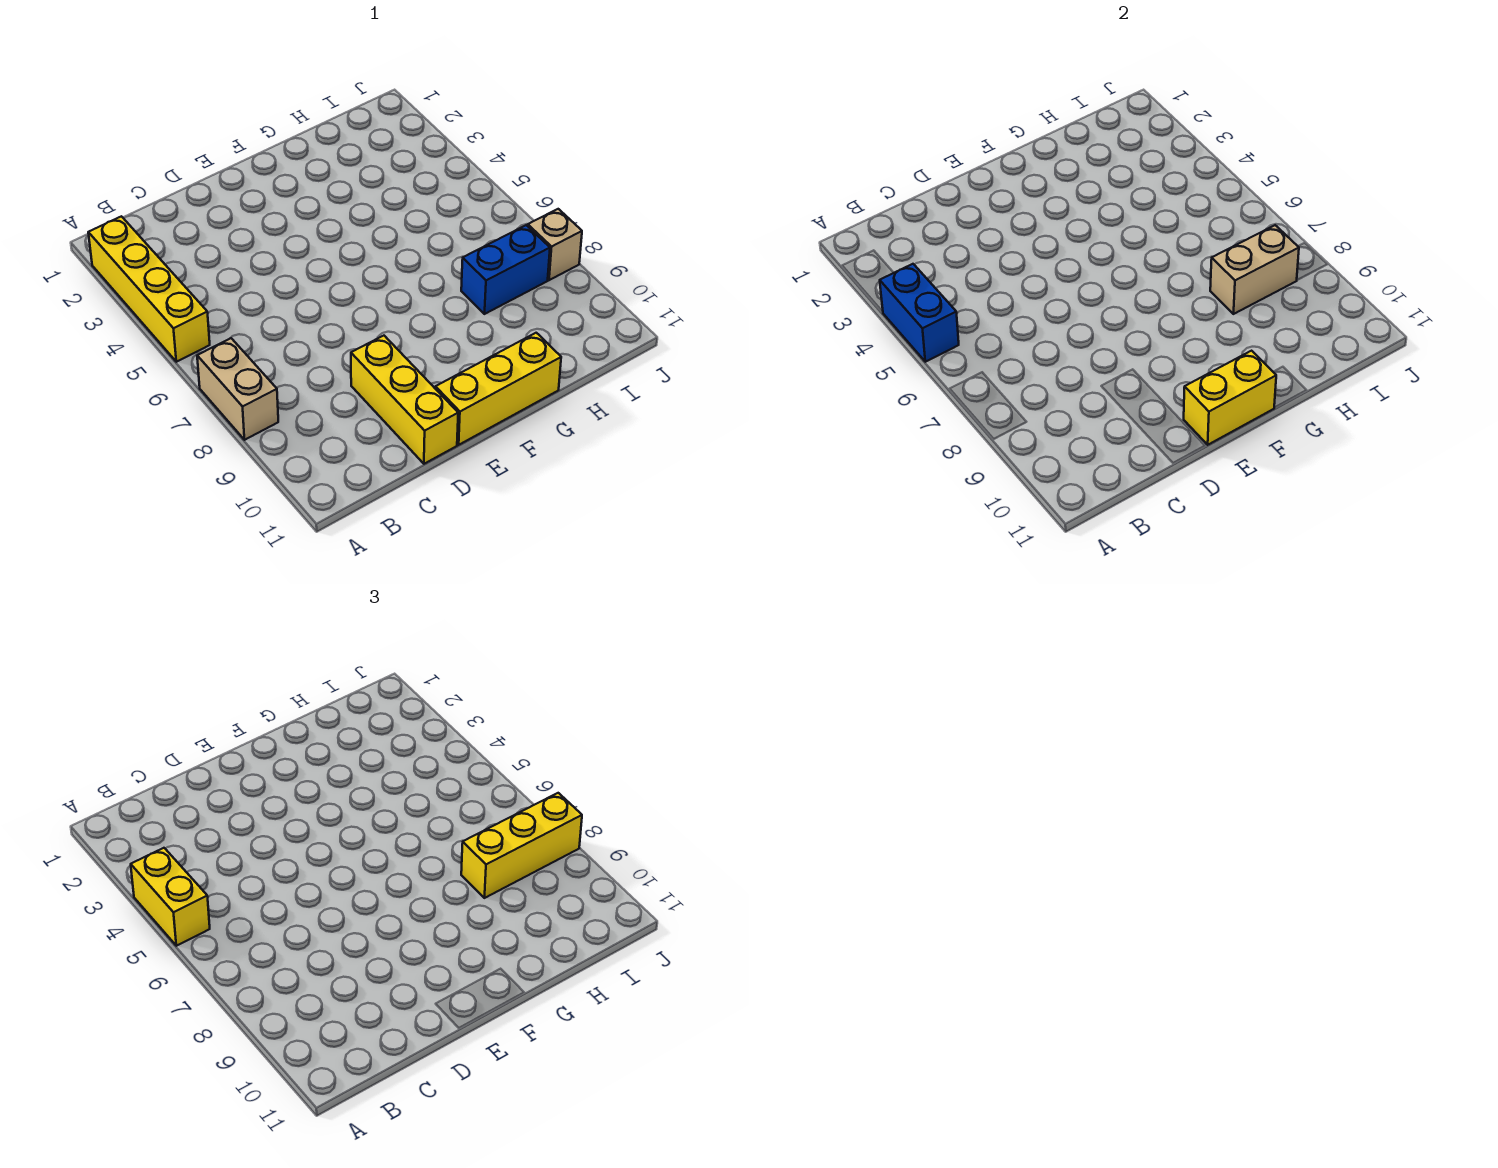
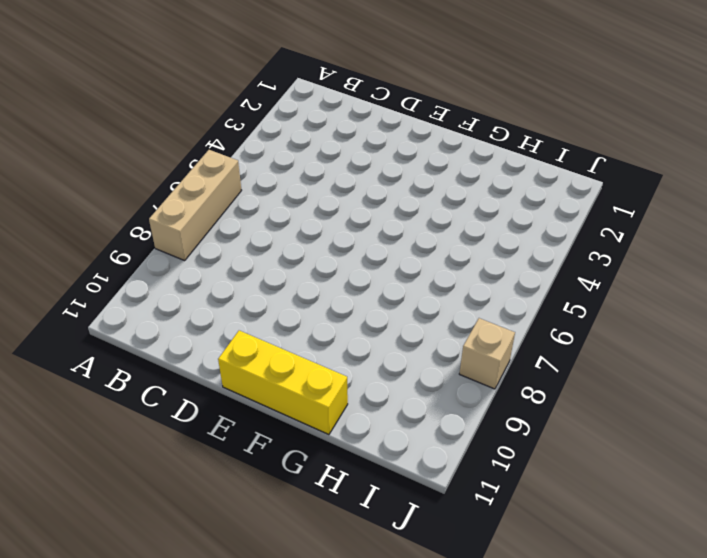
tan 1x3 brick [149,150,242,261] -> tan 1x2 brick [197,338,278,440]
none -> yellow 1x4 brick [88,216,210,362]
none -> yellow 1x3 brick [351,336,458,464]

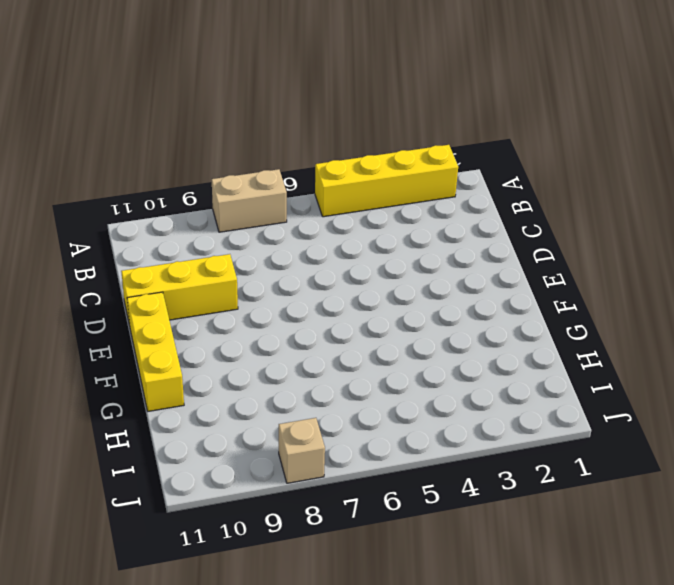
none -> blue 1x2 brick [461,225,550,314]
none -> blue 1x2 brick [880,264,959,362]

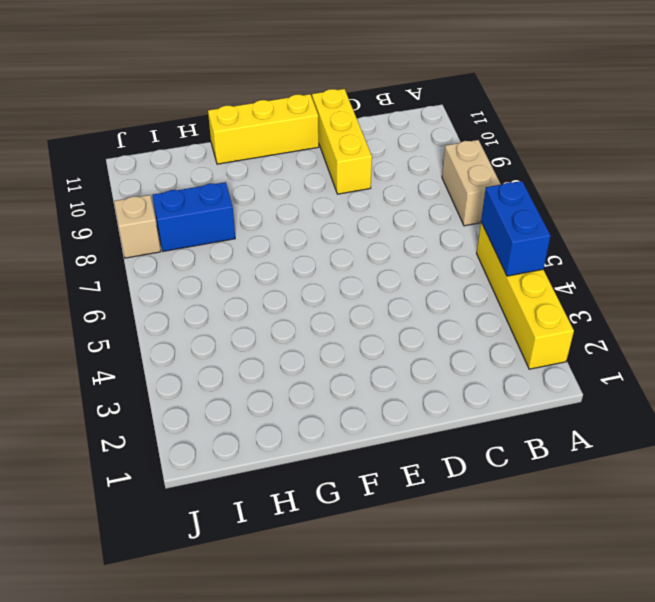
none -> yellow 1x2 brick [1184,351,1276,445]
none -> tan 1x2 brick [1210,225,1299,314]

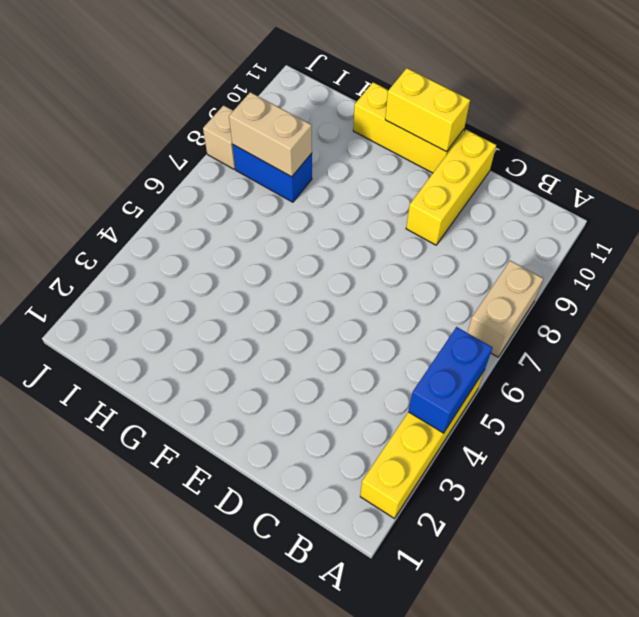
none -> yellow 1x2 brick [131,848,210,946]
none -> yellow 1x3 brick [461,793,582,898]

